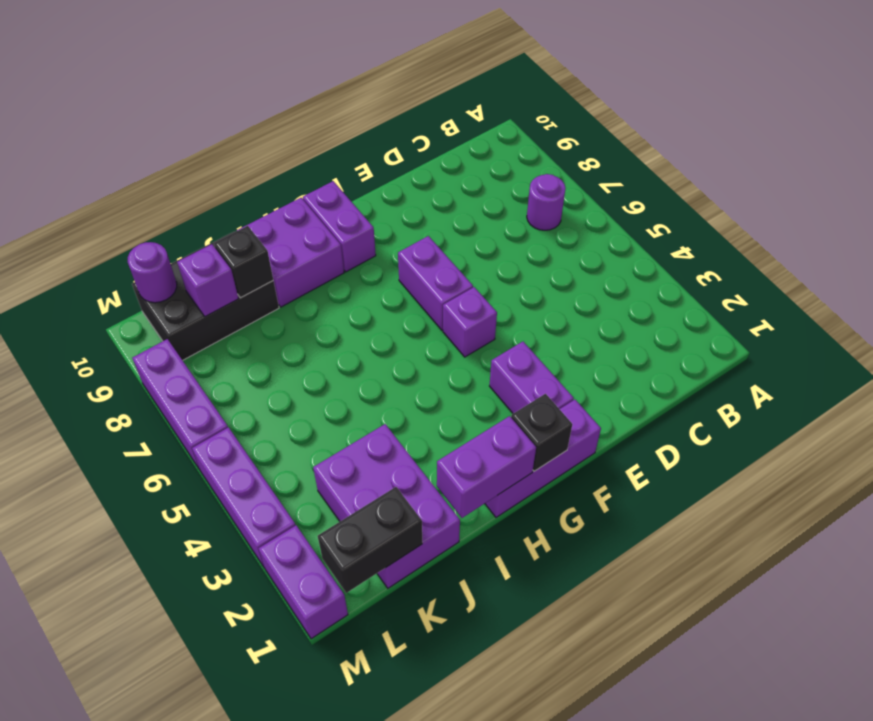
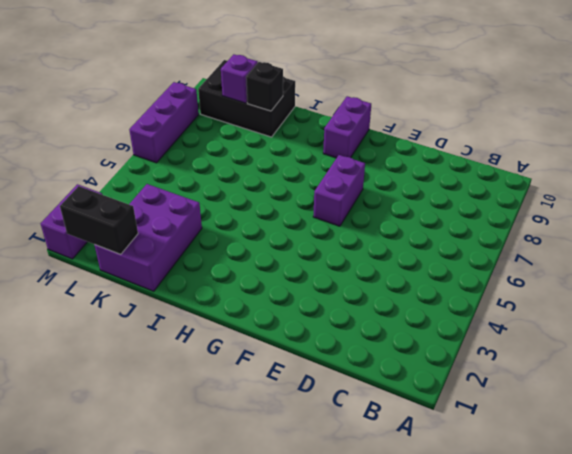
none -> purple 1x1 round brick [527,174,566,230]
none -> purple 1x3 brick [485,400,601,517]
none -> purple 1x2 brick [490,342,574,413]

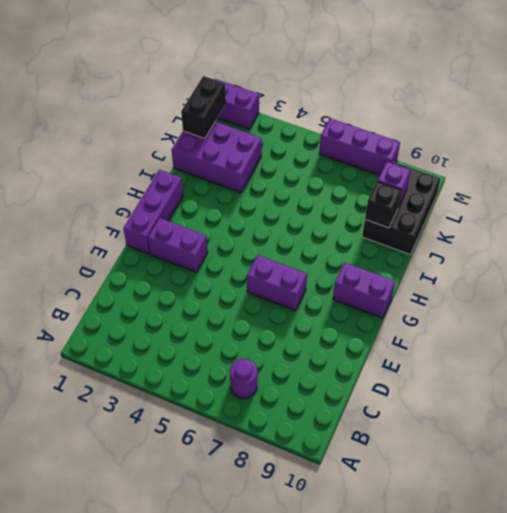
none -> purple 1x1 brick [443,287,497,357]
none -> purple 2x2 brick [237,198,344,307]
none -> purple 1x3 brick [192,427,295,568]

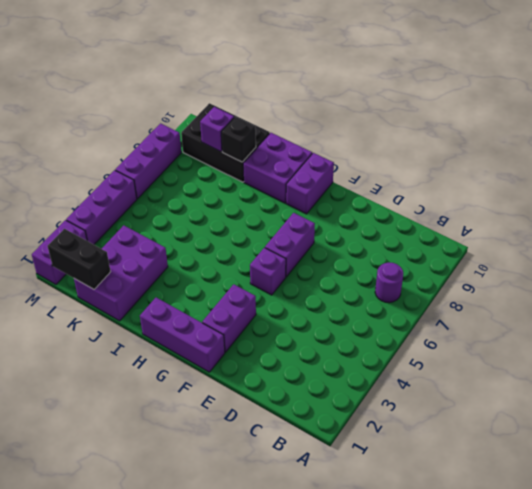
none -> black 1x1 brick [511,394,572,471]
none -> purple 1x2 brick [437,416,536,518]
none -> purple 1x1 round brick [128,242,177,303]

